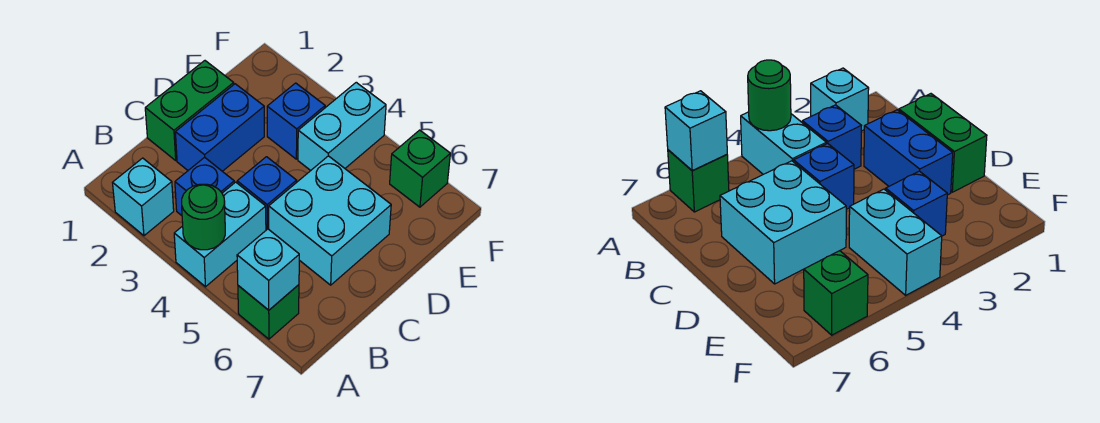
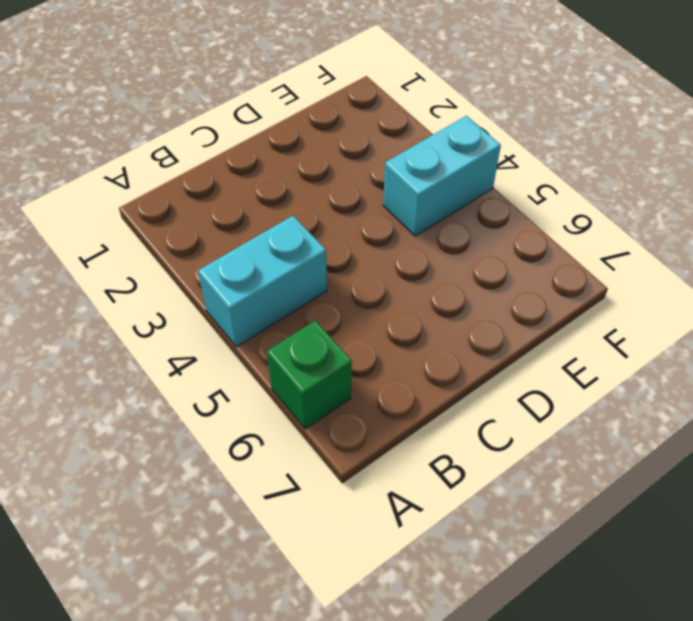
none -> cyan 1x1 brick [113,158,174,236]
none -> blue 1x1 brick [175,157,234,215]
none -> green 1x2 brick [145,61,234,160]

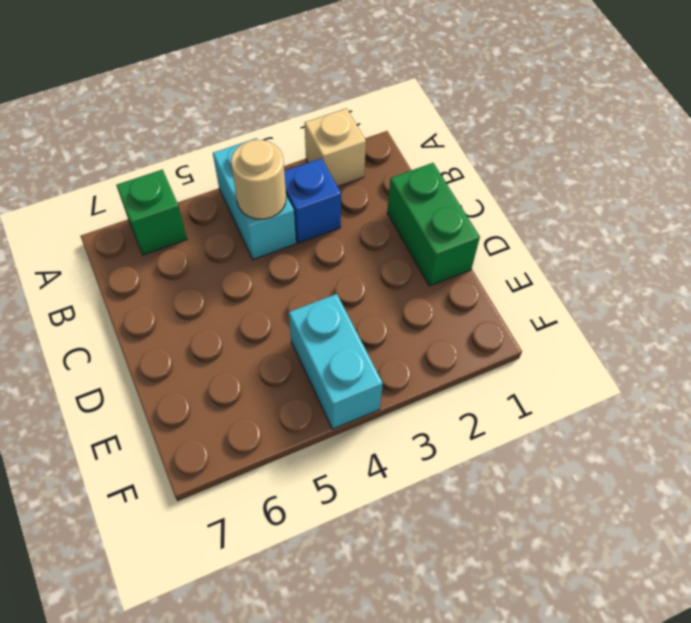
tan 1x1 brick [305,108,366,187] -> cyan 1x1 brick [113,158,174,236]
tan 1x1 round brick [231,140,286,219] -> none
none -> blue 1x2 brick [175,84,264,171]
none -> blue 1x1 brick [237,157,297,230]
none -> cyan 2x2 brick [269,156,391,285]

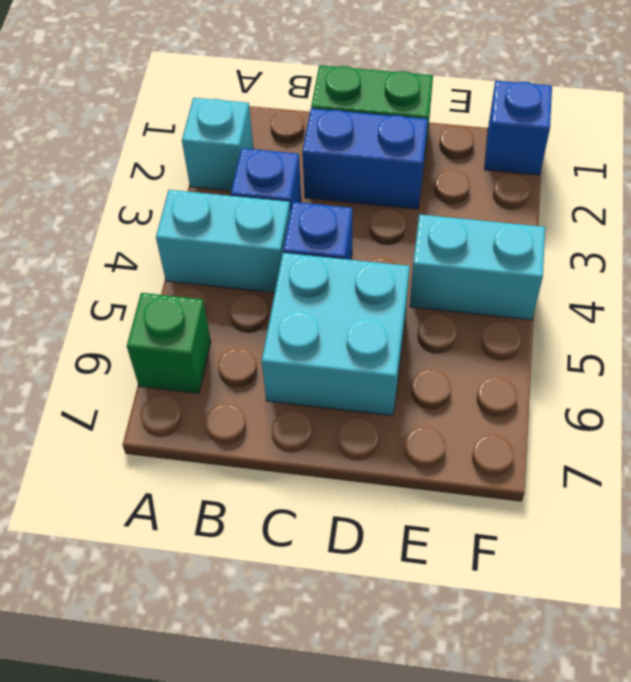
blue 1x1 brick [484,81,552,175] -> blue 1x1 brick moved to [267,83,325,159]
none -> green 1x1 brick [390,130,450,207]
none -> green 1x1 round brick [182,184,225,250]
none -> cyan 1x1 brick [237,229,299,310]

